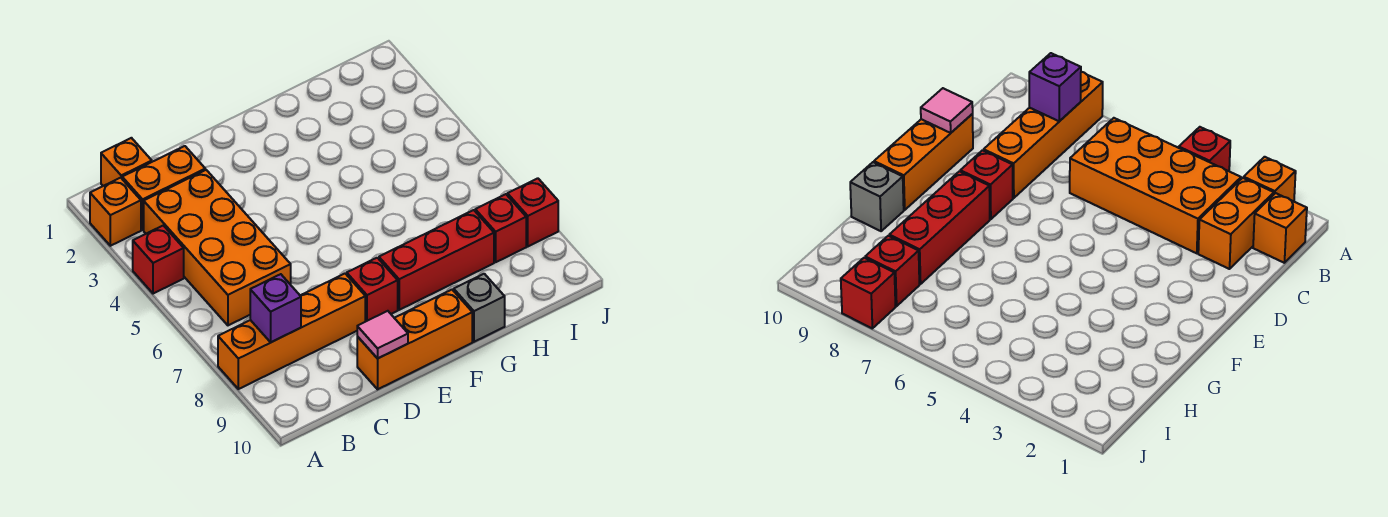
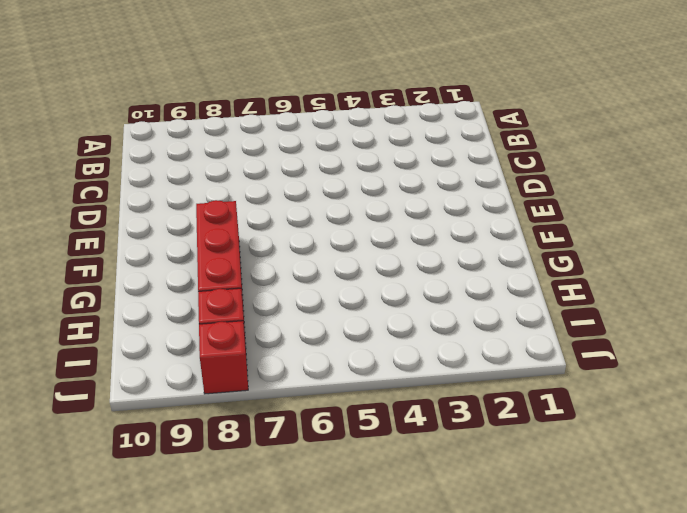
none -> orange 1x1 brick [90,178,141,246]
none -> red 1x1 brick [133,225,184,294]
none -> orange 1x4 brick [218,274,365,389]

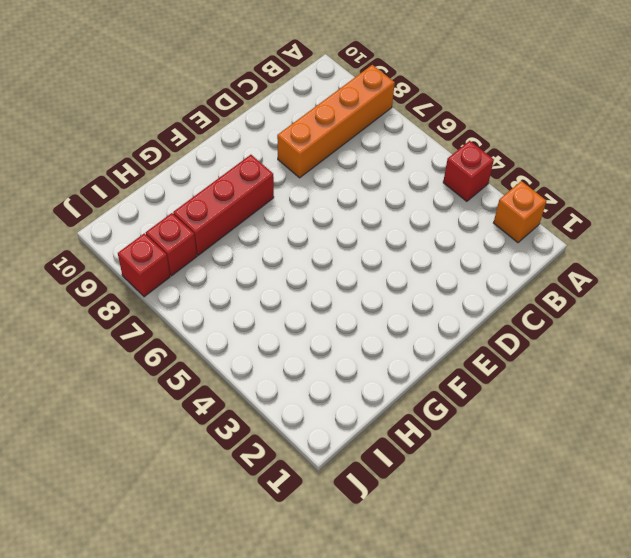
none -> orange 1x1 brick [101,138,152,186]
none -> orange 1x2 brick [122,146,205,230]
none -> orange 2x4 brick [144,170,291,325]

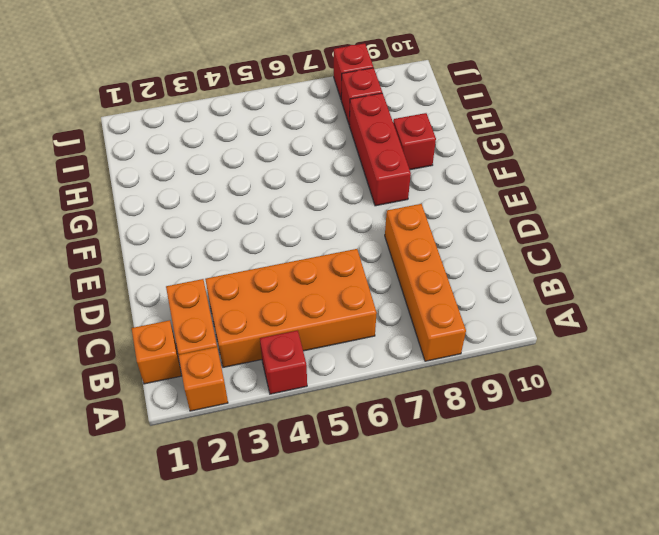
red 1x1 brick [393,113,436,170] -> red 1x1 brick moved to [347,258,398,322]
none -> orange 1x3 brick [357,290,472,389]
none -> grey 1x1 brick [454,274,505,342]
none -> purple 1x1 brick [250,274,301,342]

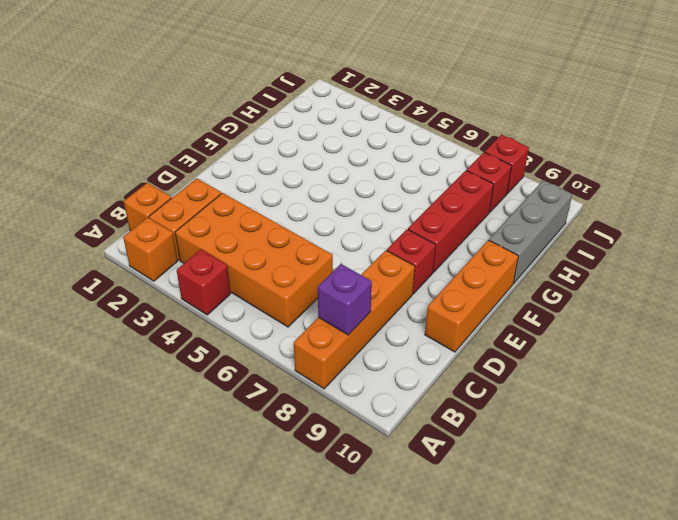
grey 1x3 brick [489,180,572,283] -> grey 1x1 brick [454,274,505,342]
none -> pink 1x1 tile [357,311,408,359]

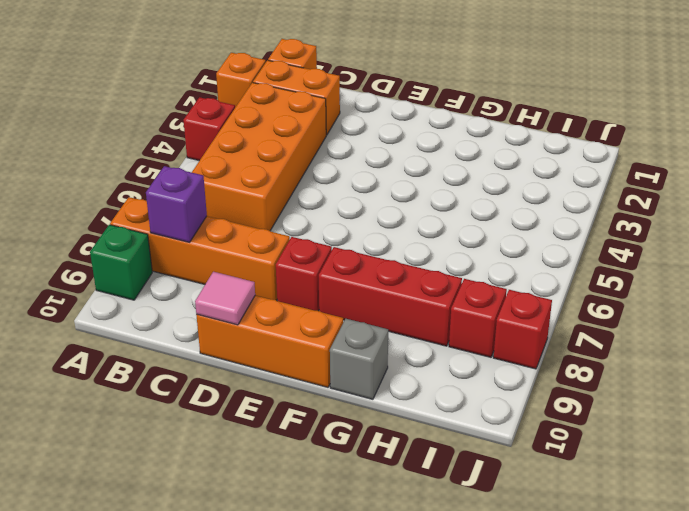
green 1x1 brick [90,225,152,300] -> none

